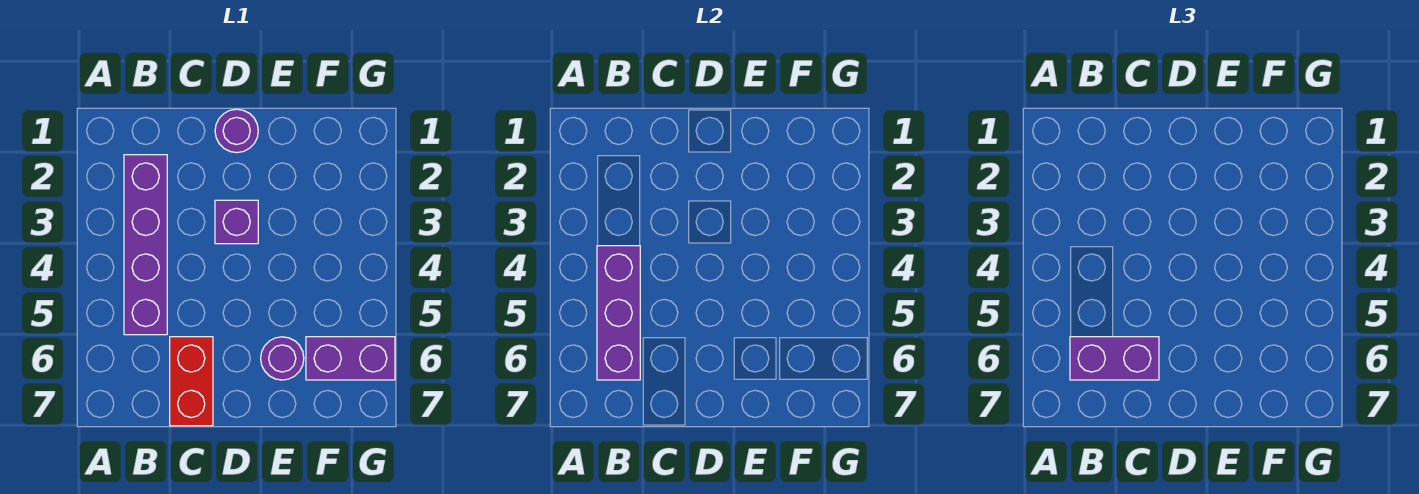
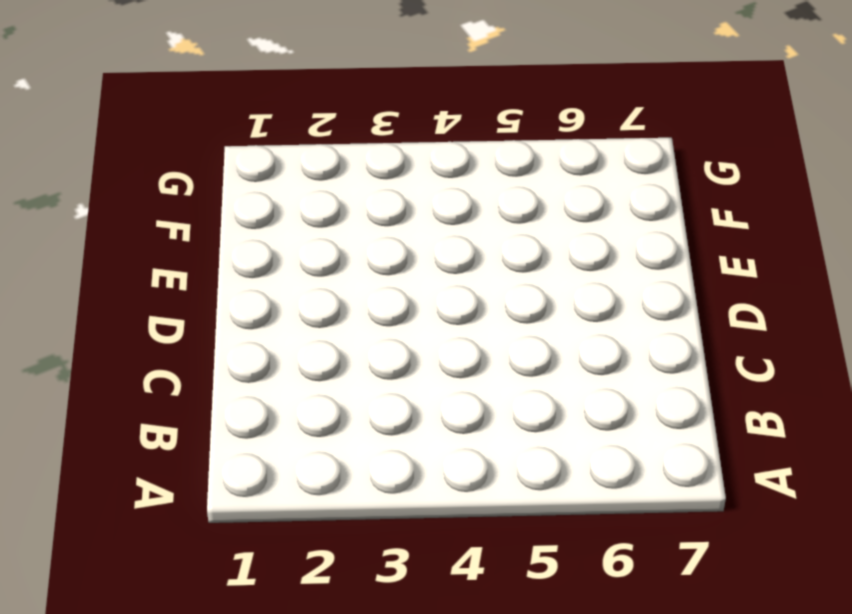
none -> purple 1x4 brick [124,155,167,335]
none -> red 1x2 brick [170,337,213,426]

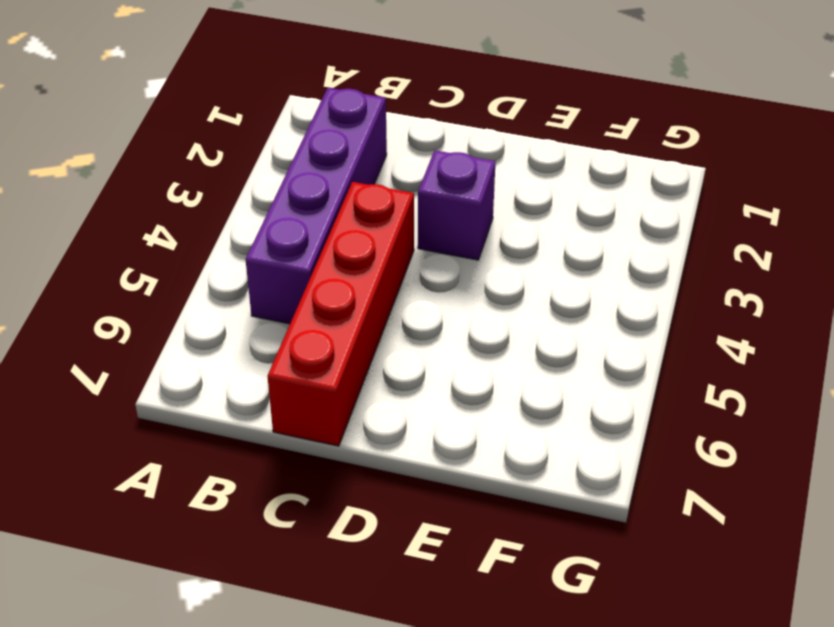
red 1x4 brick [267,182,414,446] -> red 1x2 brick [170,337,213,426]
none -> purple 1x1 round brick [215,109,258,153]
none -> purple 1x1 round brick [261,337,304,380]

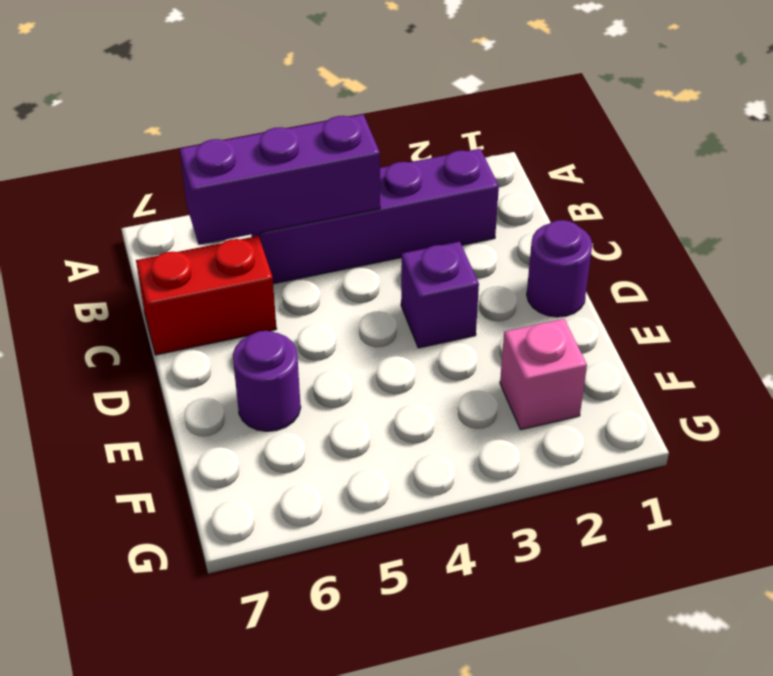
pink 1x1 brick [500,319,587,430] -> none
none -> purple 1x2 brick [306,337,395,380]
none -> purple 1x2 brick [1070,337,1159,380]

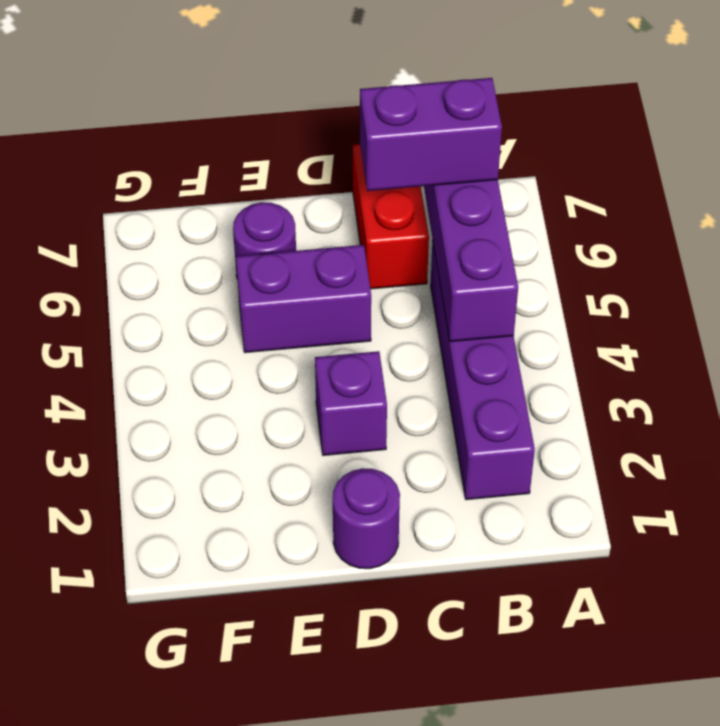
purple 1x2 brick [236,245,371,353] -> purple 1x2 brick moved to [306,337,395,380]

